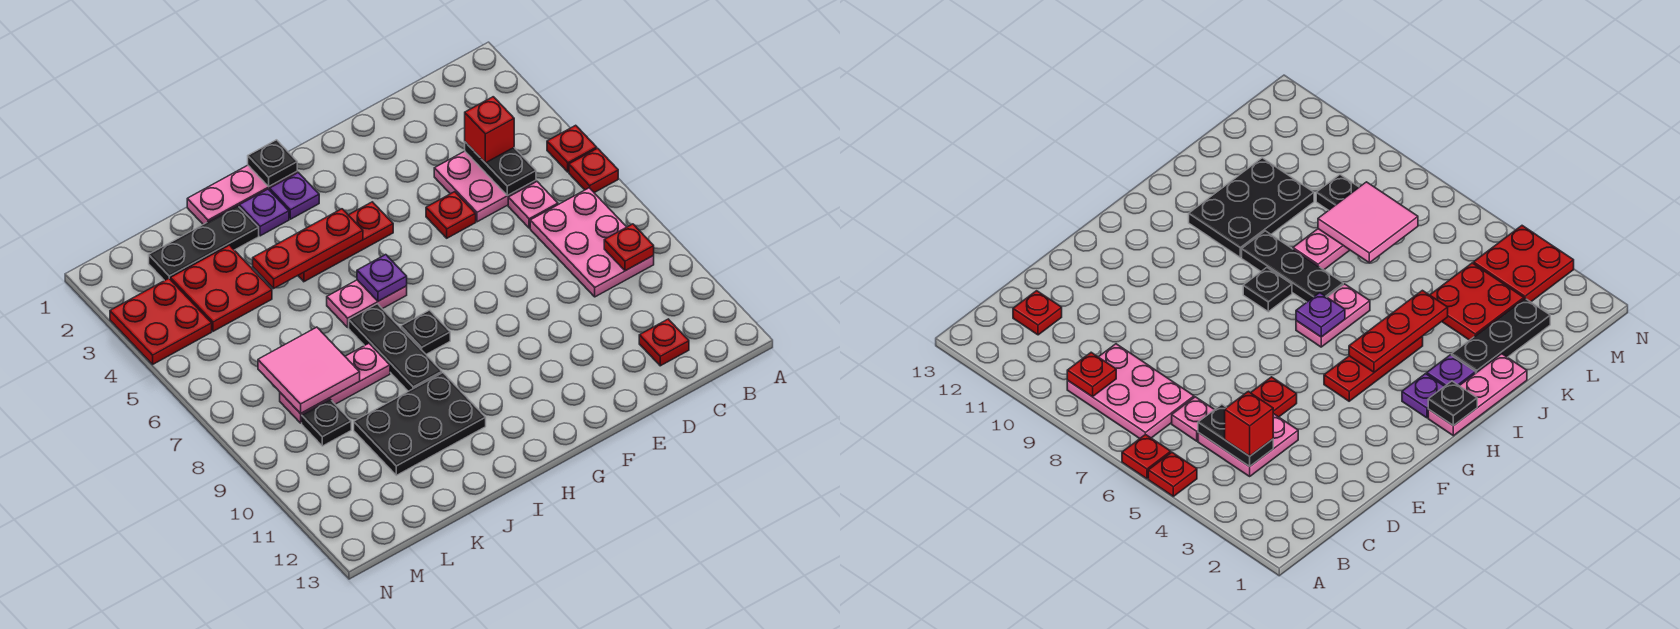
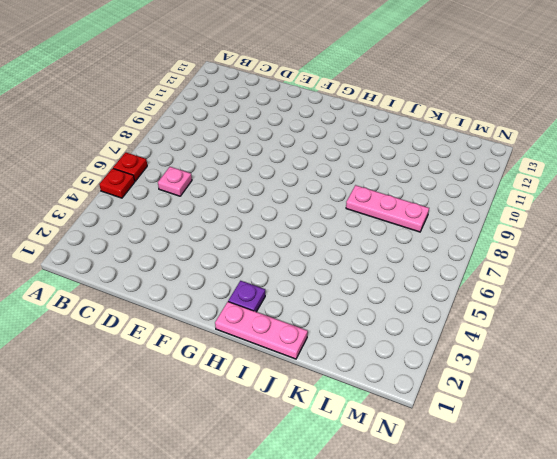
none -> pink 2x3 plate [530,188,654,297]
none -> pink 2x2 plate [434,151,536,222]
none -> red 1x1 plate [639,319,689,366]

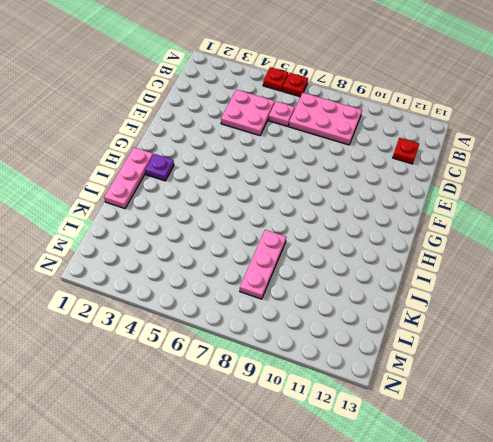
none -> red 1x1 plate [426,192,476,238]
none -> red 1x3 plate [298,202,393,282]
none -> pink 1x2 plate [327,280,407,327]

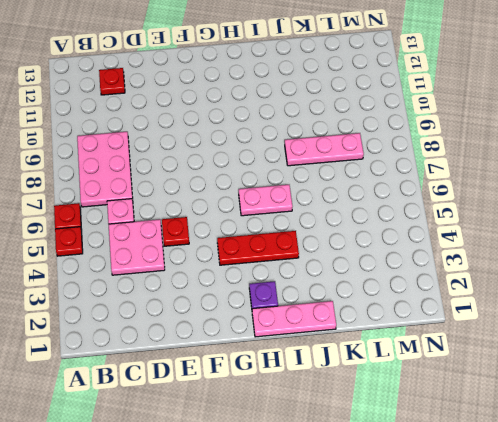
none -> black 1x1 plate [401,310,450,354]
none -> purple 1x1 plate [239,189,289,236]
none -> black 1x3 plate [349,304,442,391]

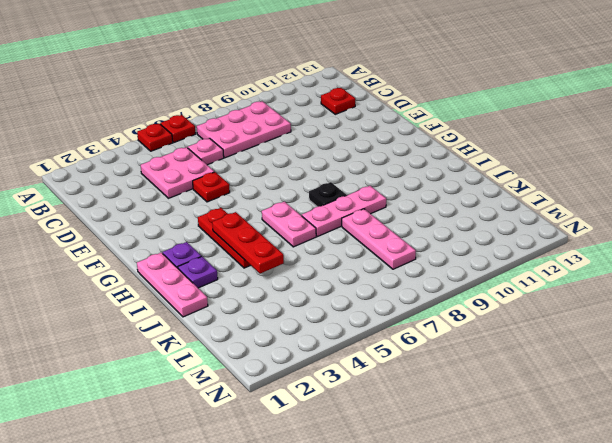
pink 1x3 plate [302,186,386,237] -> black 1x3 plate [349,304,442,391]
none -> black 2x3 plate [354,373,486,475]
none -> black 1x3 plate [149,206,259,281]
none -> red 2x2 plate [170,245,272,331]

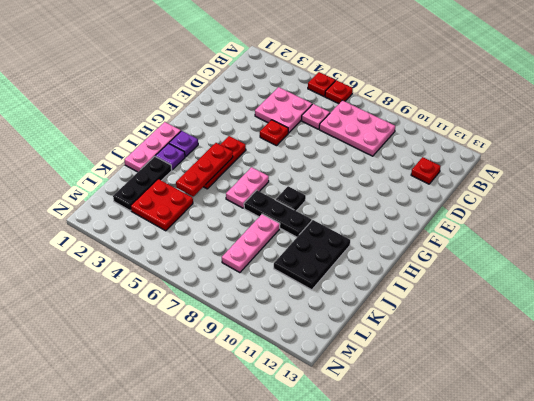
none -> black 1x1 plate [302,399,351,446]
none -> red 2x2 plate [110,278,212,364]
none -> red 1x1 plate [604,224,654,271]

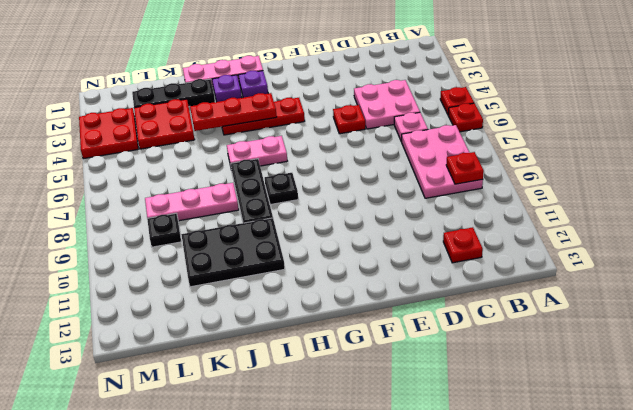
none -> black 1x2 plate [465,142,536,196]
none -> black 1x1 plate [248,140,297,186]
none -> purple 1x1 plate [357,255,407,301]

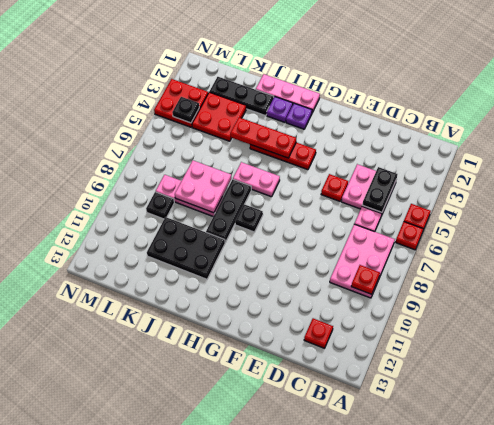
pink 2x2 plate [175,160,231,213] -> pink 2x2 tile [258,327,360,414]
black 1x1 plate [172,97,199,123] -> black 1x1 plate moved to [248,140,297,186]
none -> purple 1x1 plate [357,255,407,301]
none -> red 1x1 brick [465,97,514,163]

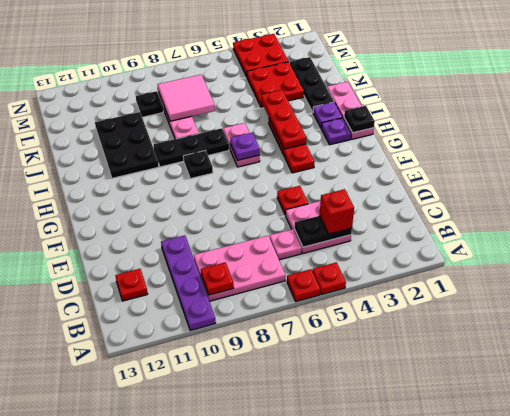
purple 1x4 plate [161,235,216,331] -> none

